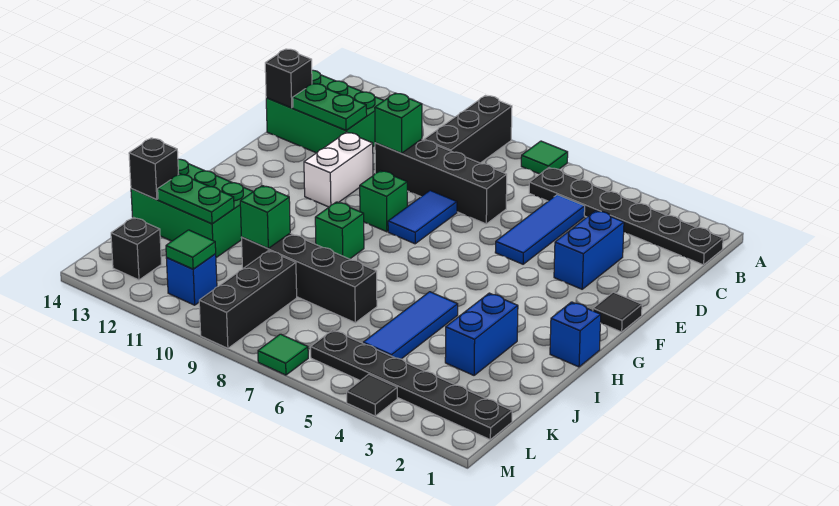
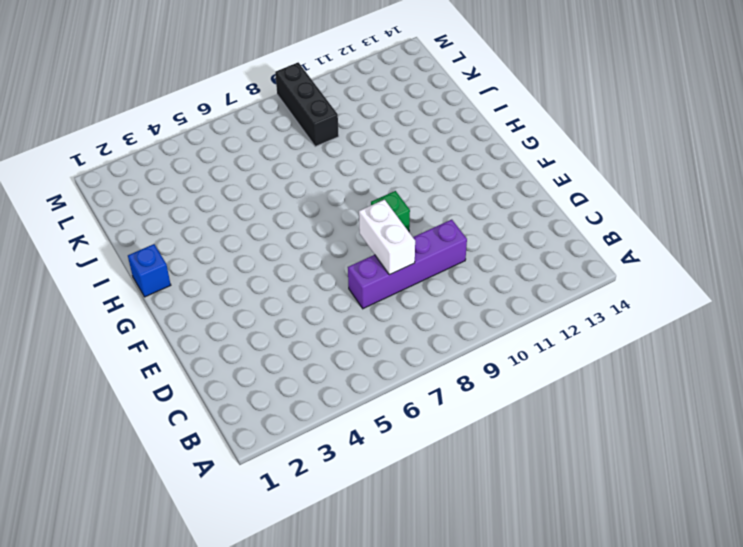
purple 1x4 brick [348,220,467,309] -> black 1x4 brick [375,139,507,224]
white 1x2 brick [359,200,415,275] -> white 1x2 brick moved to [304,132,373,207]
none -> green 1x1 tile [521,141,568,174]
none -> black 1x3 brick [424,96,512,163]
none -> black 1x6 plate [529,168,723,265]
none -> blue 1x3 tile [495,195,585,264]

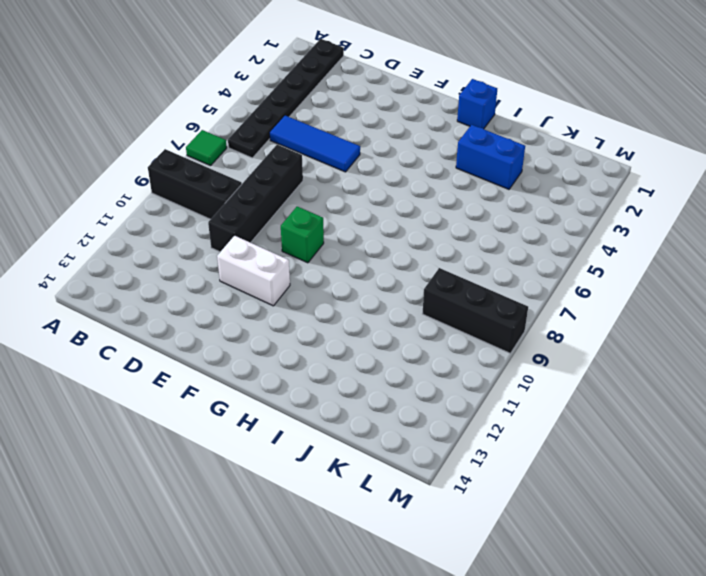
none -> green 2x3 brick [266,70,384,153]
none -> blue 1x2 brick [554,211,624,289]
none -> blue 1x2 tile [388,190,457,244]
none -> black 1x1 tile [593,292,642,332]

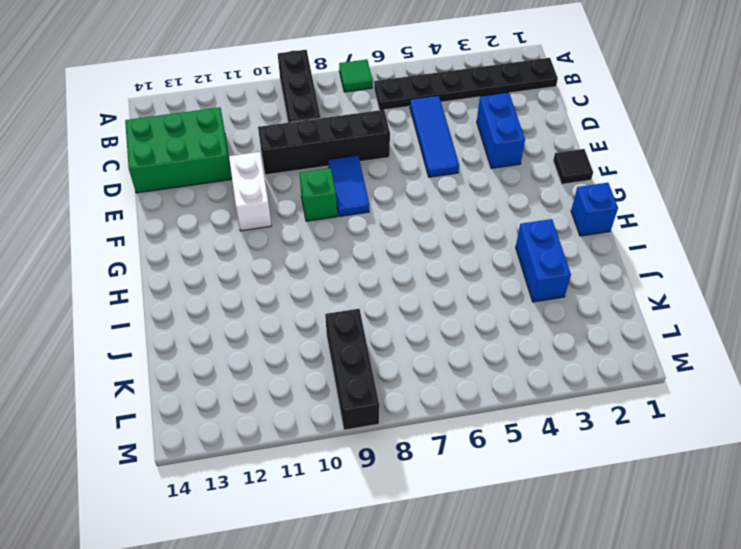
none -> green 1x1 brick [315,202,364,259]
none -> blue 1x3 tile [363,292,458,359]
none -> green 2x3 brick [131,159,253,258]
none -> black 1x4 brick [241,233,377,323]

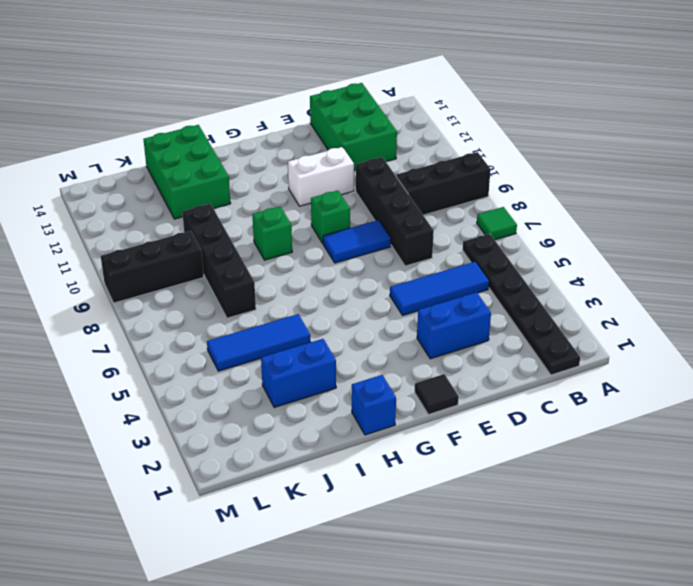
none -> black 1x6 plate [311,330,512,440]
none -> blue 1x1 brick [166,254,217,305]
none -> black 1x1 brick [111,217,161,280]
none -> black 1x1 tile [347,374,397,416]

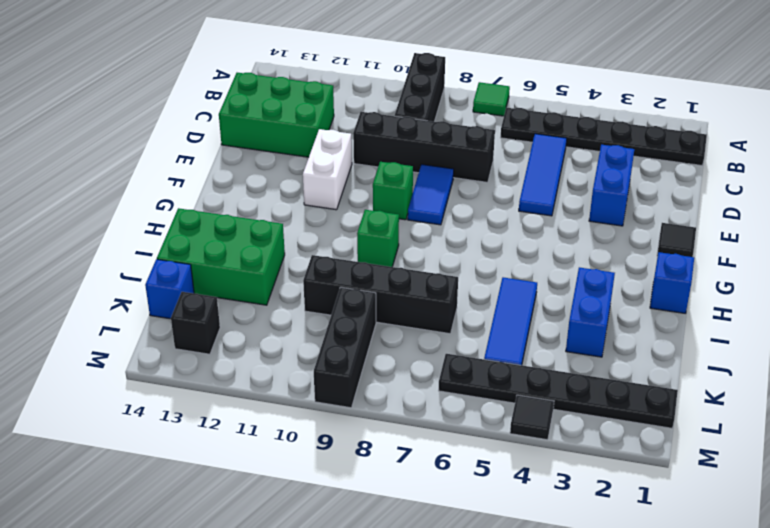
blue 1x1 brick [145,259,194,319] -> blue 1x1 brick moved to [166,254,217,305]
none -> green 1x1 tile [258,334,308,375]
none -> green 1x1 brick [375,93,422,153]
none -> green 1x2 plate [293,83,367,130]
none -> black 1x1 brick [265,49,312,108]

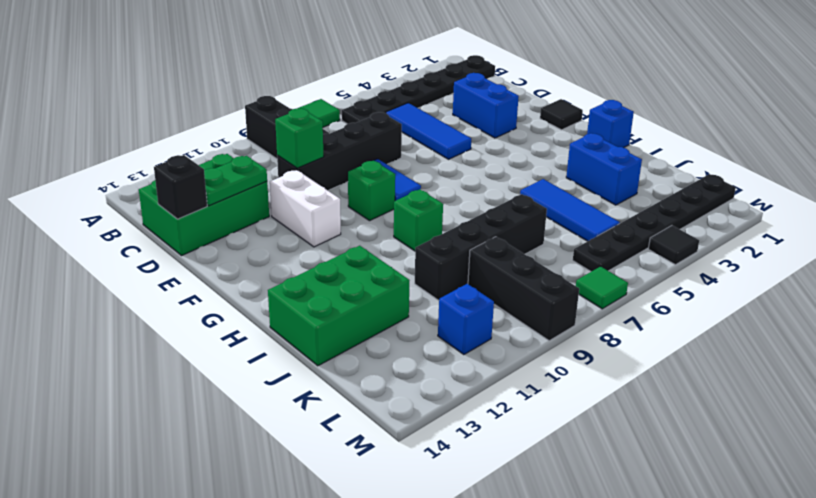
none -> black 1x1 brick [111,217,161,280]
none -> green 1x1 brick [240,186,290,248]
none -> green 1x2 plate [158,174,234,224]
none -> black 1x1 brick [129,138,179,199]

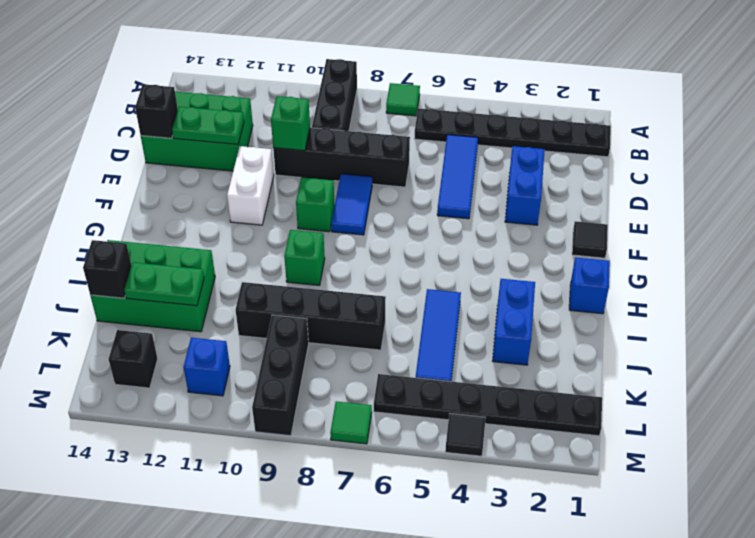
none -> green 1x1 brick [240,186,290,248]
none -> green 1x1 tile [166,230,216,269]

